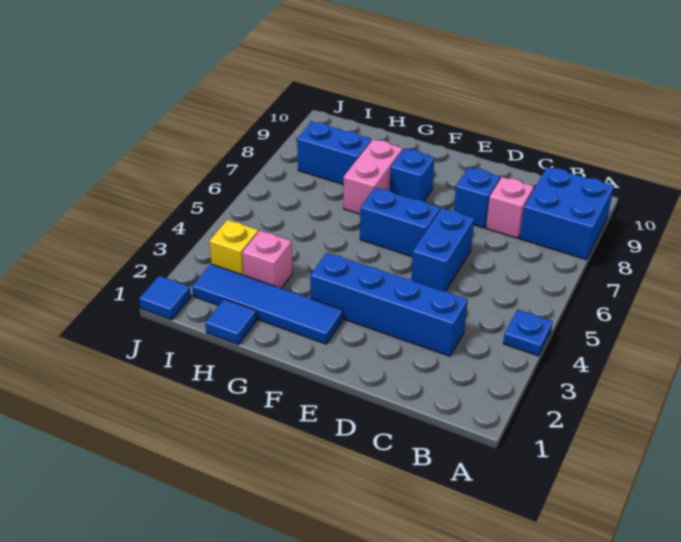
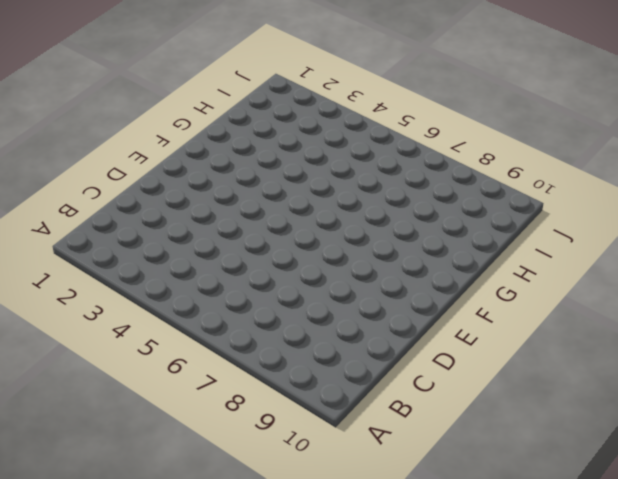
none -> blue 1x1 plate [503,310,553,356]
none -> blue 2x2 brick [519,167,614,260]
none -> blue 1x4 brick [310,253,468,356]

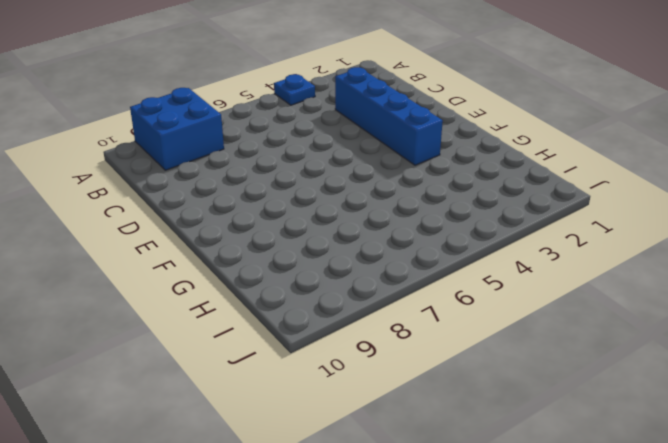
none -> pink 1x1 brick [486,177,534,238]
none -> blue 1x2 brick [411,208,474,291]
none -> blue 1x1 brick [454,167,500,228]

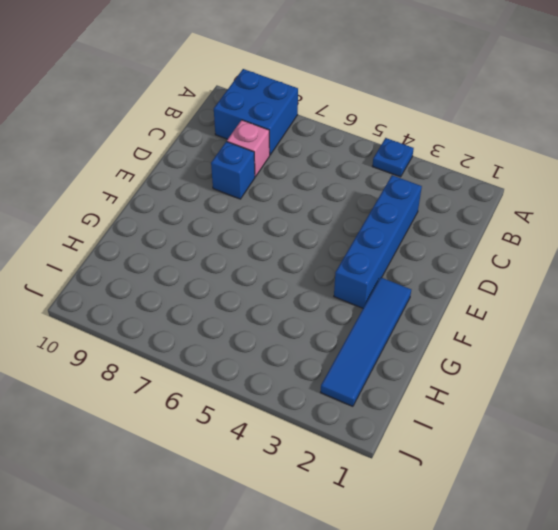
none -> blue 1x2 brick [411,208,474,291]
none -> blue 1x2 brick [360,188,440,257]
none -> blue 1x1 brick [390,148,434,201]

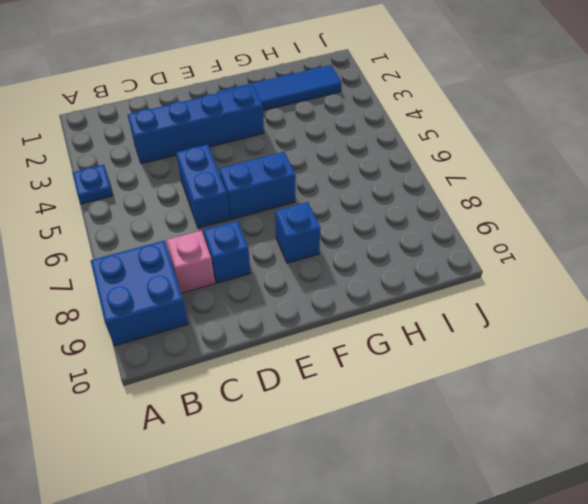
none -> pink 1x2 brick [344,139,403,214]
none -> blue 1x1 tile [205,299,257,345]
none -> pink 1x1 brick [242,231,293,288]

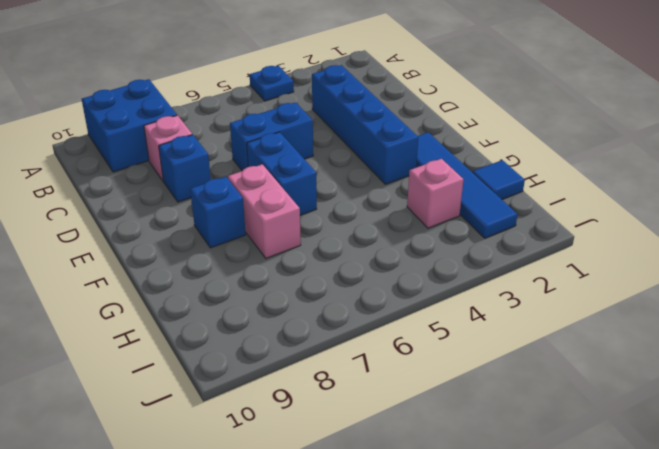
pink 1x2 brick [228,164,301,258] -> pink 1x2 brick turned to [344,139,403,214]
none -> blue 1x2 brick [297,121,371,185]
none -> yellow 1x1 brick [209,220,258,275]
none -> blue 1x1 tile [139,276,191,320]

